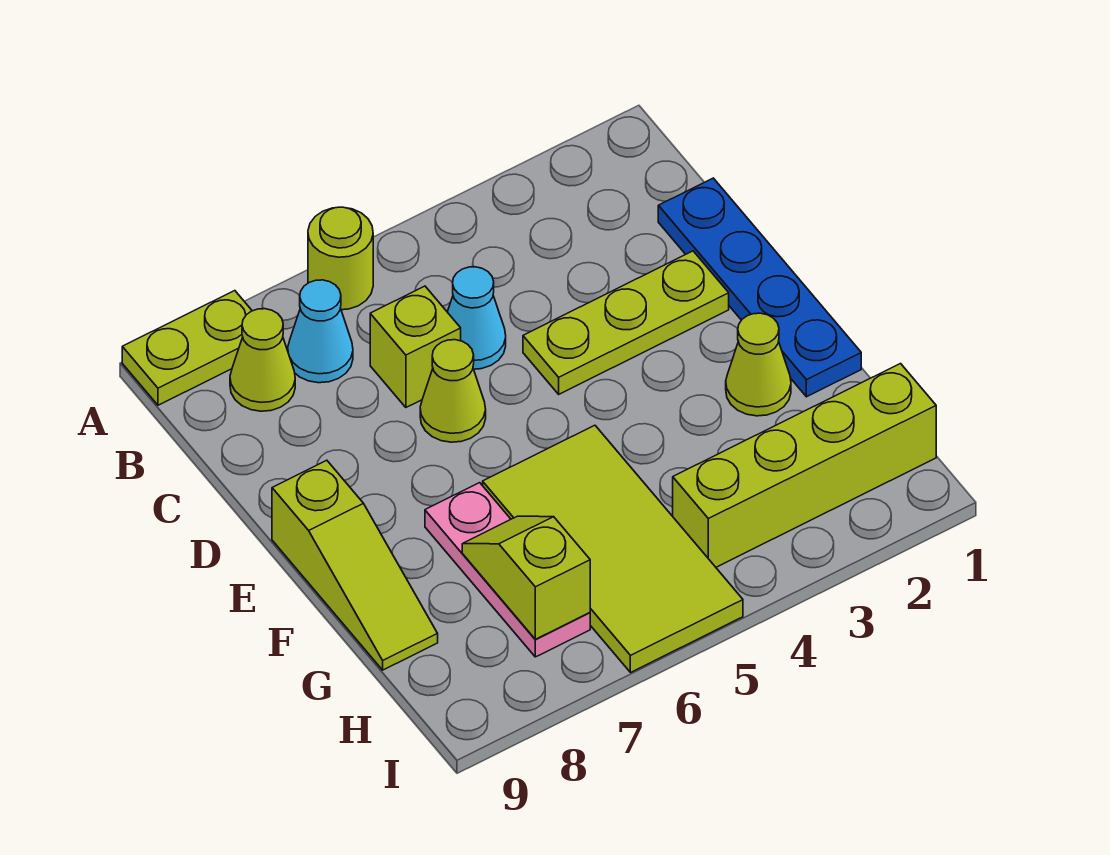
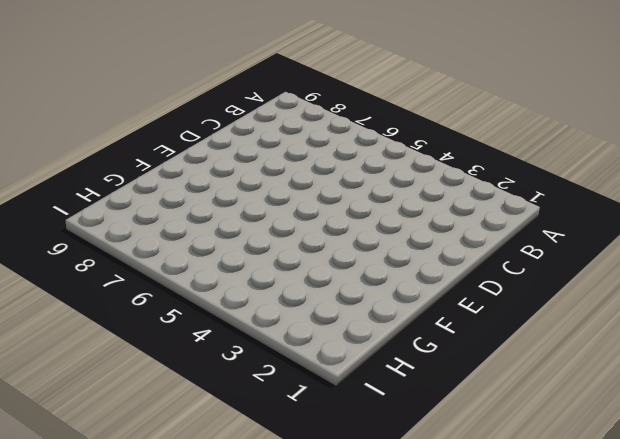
none -> lime 1x1 round brick [308,207,373,310]
none -> lime 1x2 plate [122,291,252,405]
none -> cyan 1x1 cone [288,280,353,383]

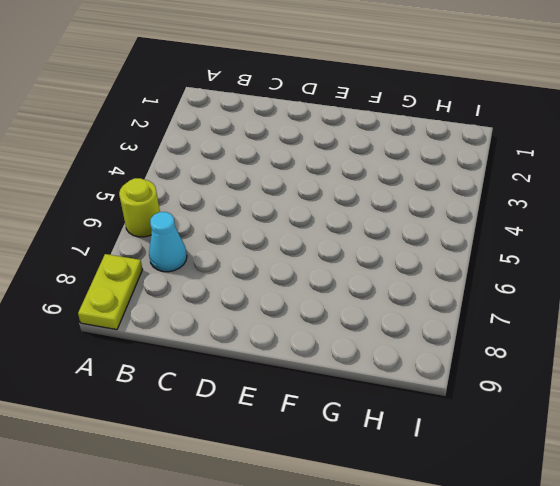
none -> lime 1x1 cone [230,309,295,411]
none -> blue 1x4 plate [658,178,861,397]
none -> cyan 1x1 cone [448,267,506,369]

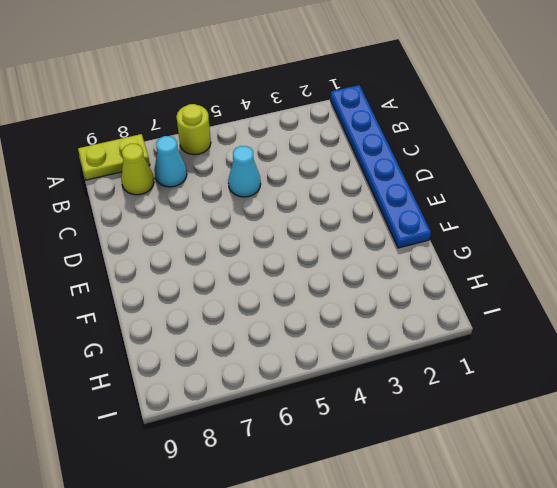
blue 1x6 plate [330,85,431,248] -> blue 1x4 plate [658,178,861,397]
none -> lime 1x1 brick [370,286,461,407]
none -> lime 1x3 plate [523,251,729,394]
none -> lime 1x1 cone [420,340,486,442]

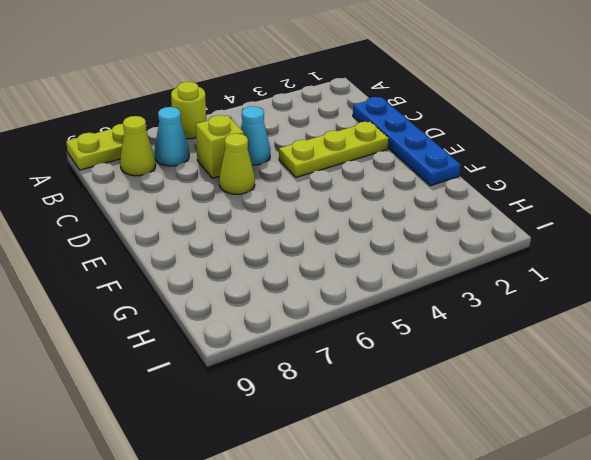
none -> lime 1x3 slope [272,460,438,670]
none -> lime 1x1 cone [726,313,791,416]
none -> lime 2x4 tile [483,425,743,673]

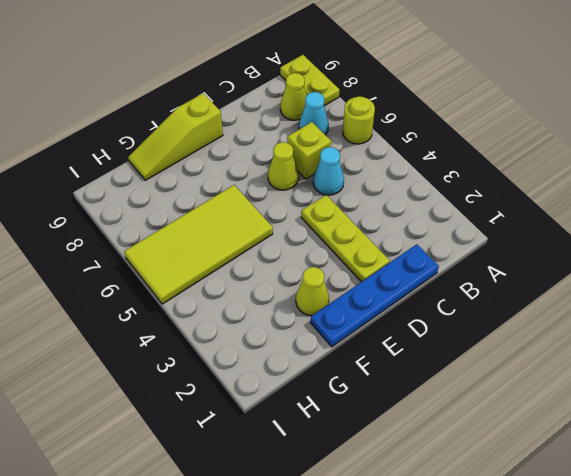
none -> pink 1x3 plate [425,483,590,657]
none -> lime 1x4 brick [673,364,936,567]
none -> lime 1x2 slope [462,516,590,639]

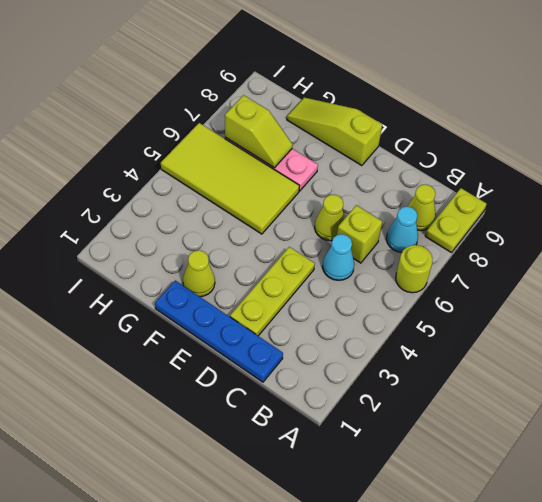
none -> lime 1x4 brick [673,364,936,567]

